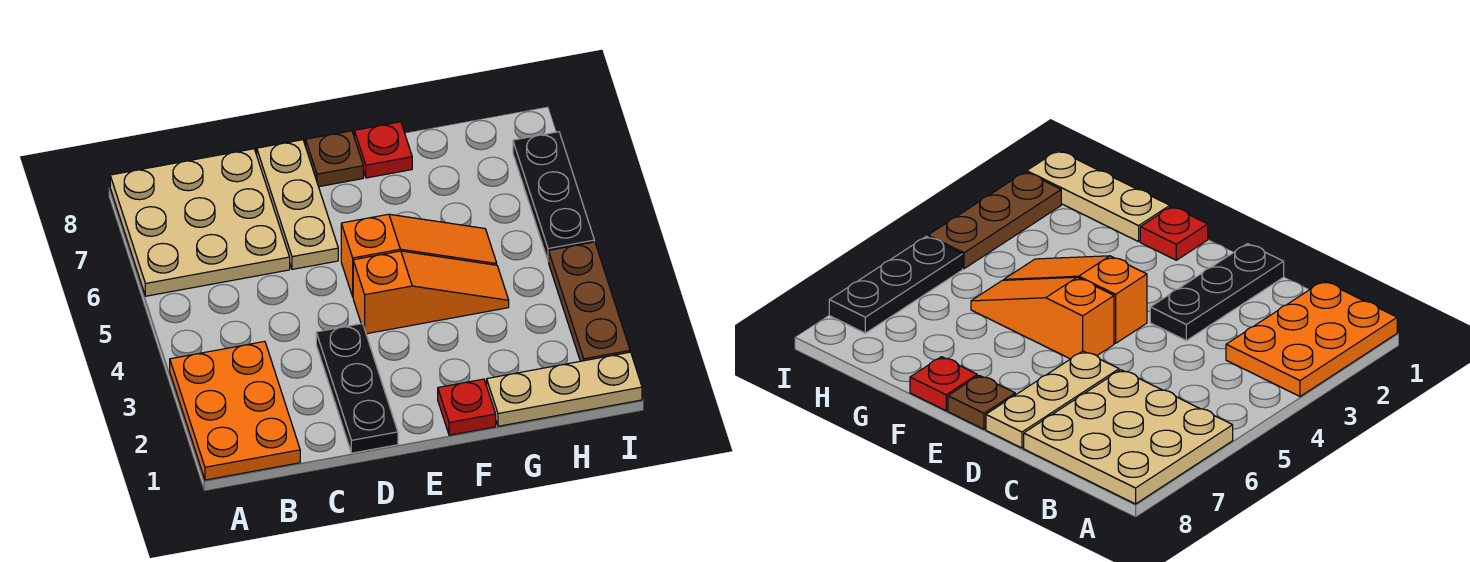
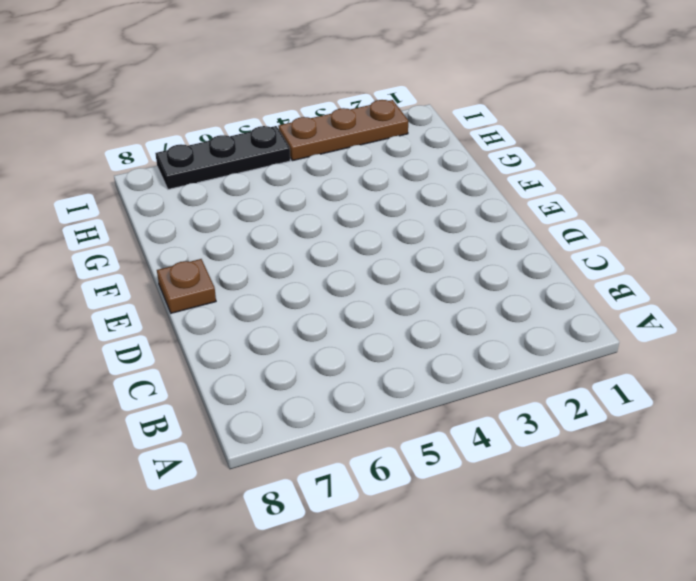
none -> orange 2x3 plate [170,341,300,480]
none -> tan 3x3 plate [110,149,290,296]
none -> black 1x3 plate [316,324,398,453]

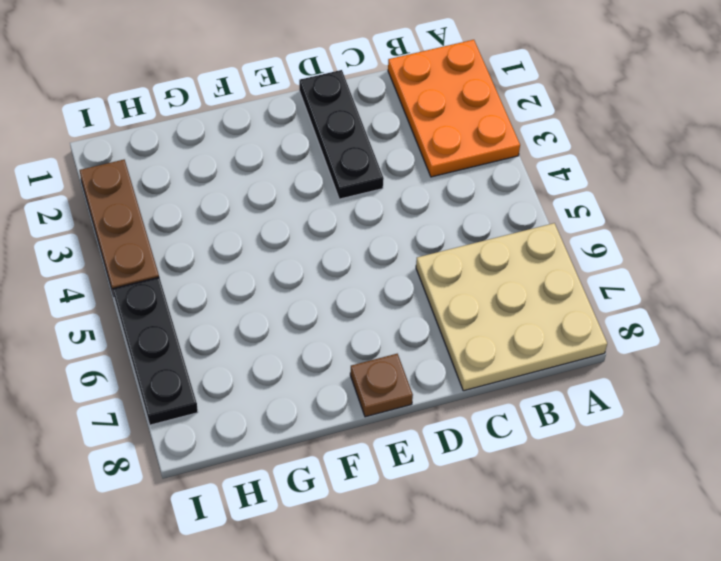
none -> tan 1x3 plate [257,140,338,269]
none -> orange 1x3 slope [353,251,509,334]
none -> orange 1x3 slope [341,214,497,297]

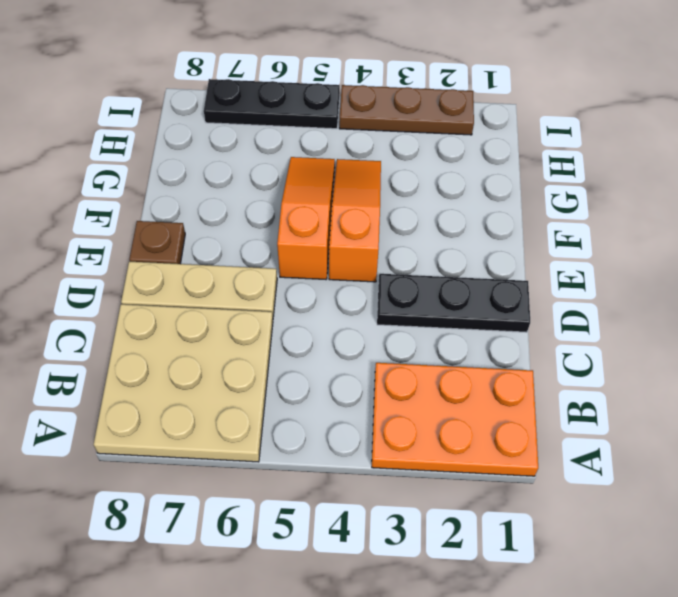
none -> red 1x1 plate [438,379,496,435]
none -> red 1x1 plate [354,122,412,178]
none -> tan 1x3 plate [487,352,642,426]

